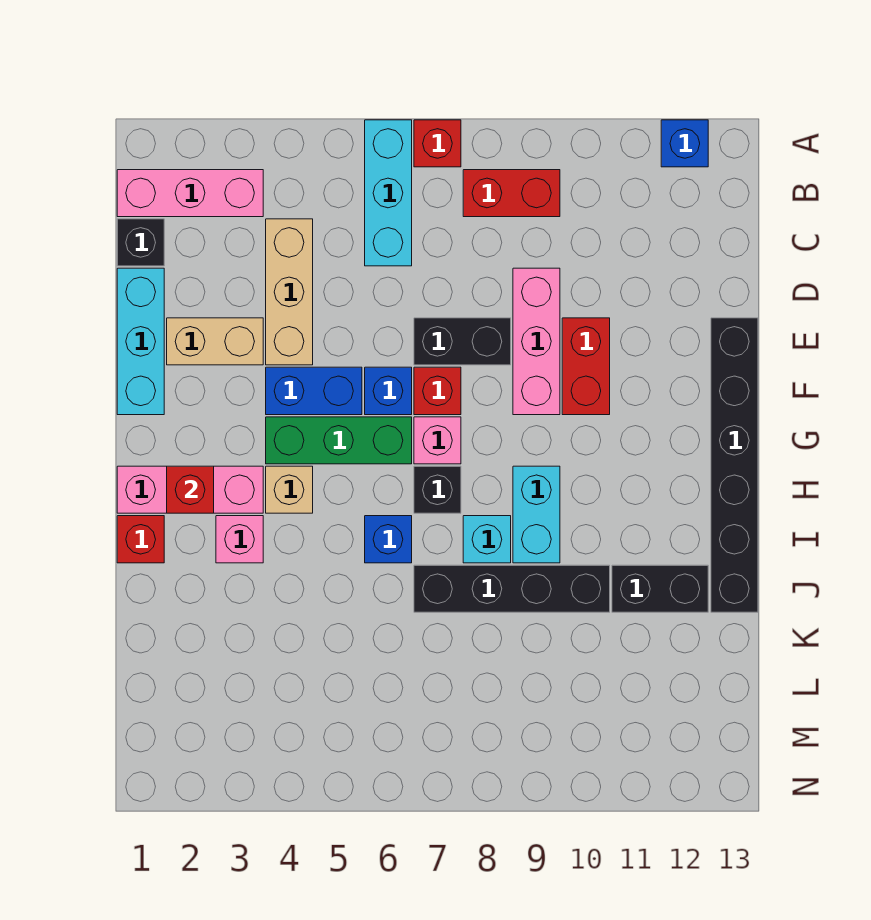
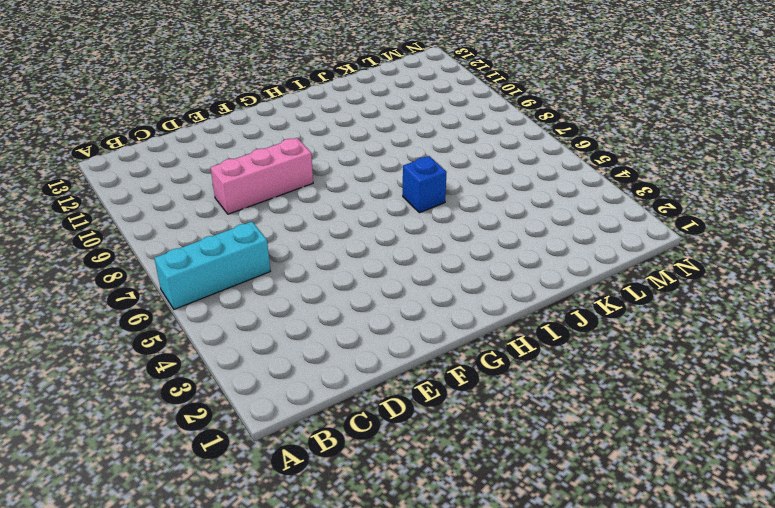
none -> red 1x1 brick [414,120,461,167]
none -> blue 1x1 brick [661,120,708,167]
none -> pink 1x3 brick [117,170,263,217]

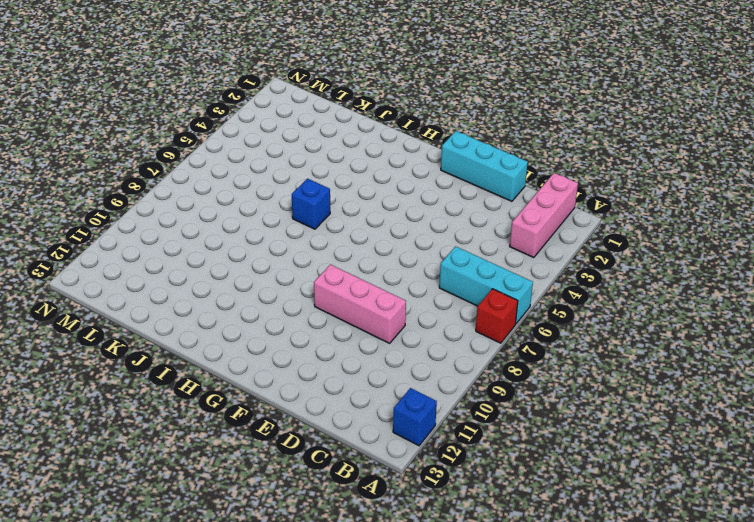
none -> red 1x2 brick [463,170,560,217]
none -> black 1x1 brick [117,219,164,266]
none -> tan 1x3 brick [266,219,313,365]

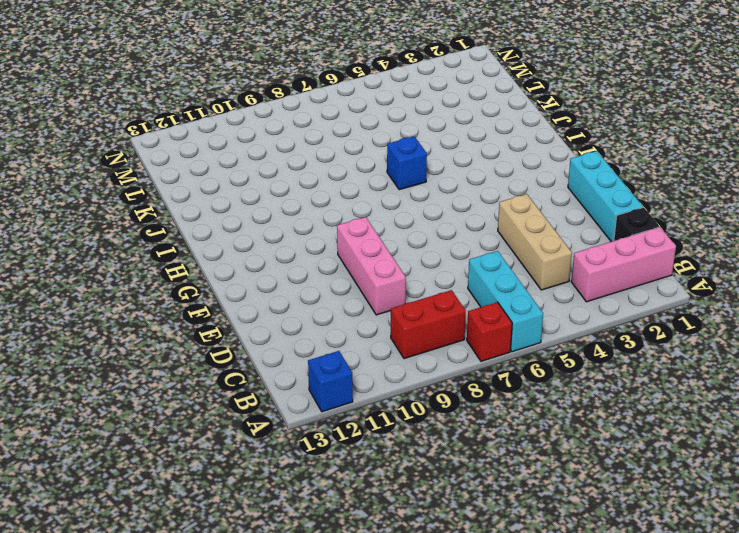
none -> tan 1x2 brick [167,318,263,365]
none -> black 1x2 brick [414,318,511,365]
none -> red 1x2 brick [562,318,610,415]

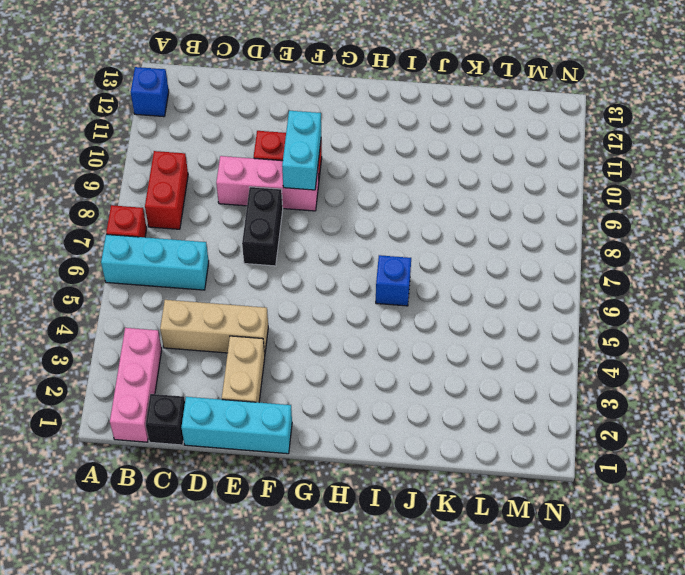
cyan 1x2 brick [282,111,321,190] -> cyan 1x2 brick turned to [513,466,560,563]
none -> black 1x6 brick [711,318,758,612]
none -> blue 1x2 brick [266,367,362,415]
none -> blue 1x1 brick [365,367,412,415]

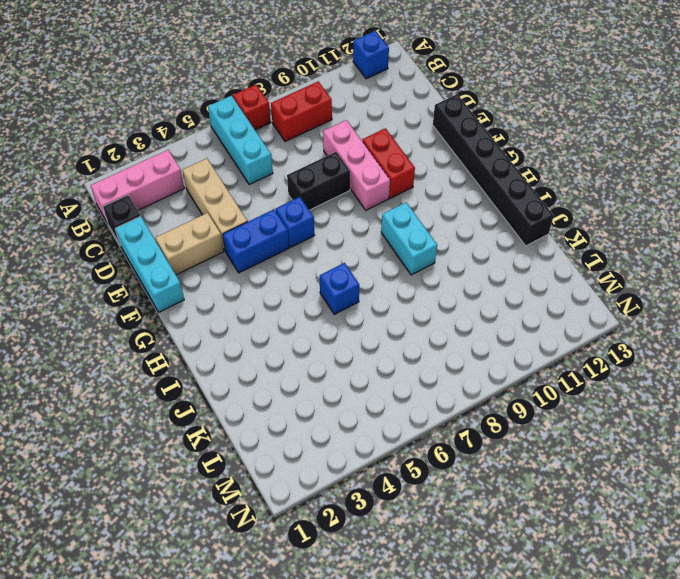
none -> red 1x1 brick [414,367,461,415]
none -> green 1x3 brick [266,417,412,464]
none -> pink 1x1 brick [414,417,461,464]

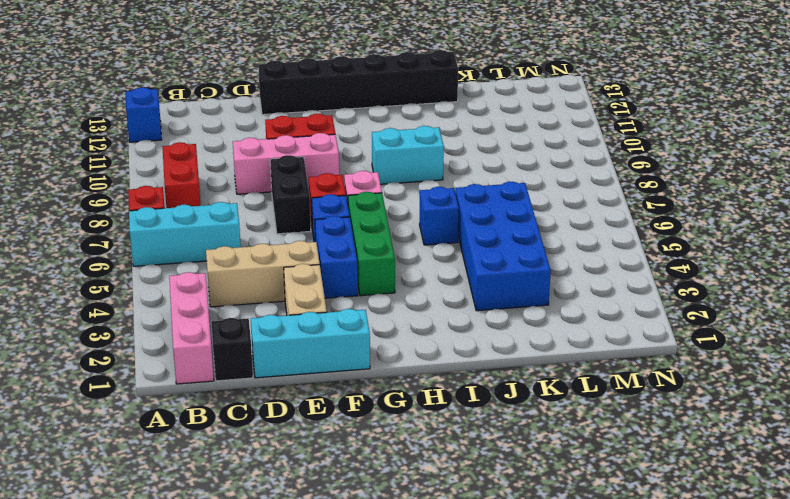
blue 2x4 brick [455,182,551,311] -> none
none -> pink 1x3 brick [117,466,263,513]
none -> tan 1x1 brick [266,466,313,513]
none -> black 1x1 brick [414,466,461,513]

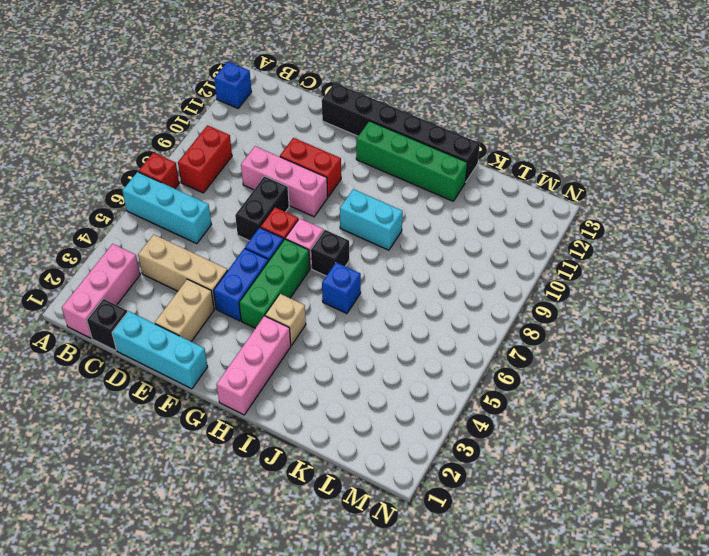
green 1x4 brick [356,121,467,201] -> black 1x2 brick [612,565,708,612]
none -> red 1x1 brick [117,516,164,563]
none -> pink 1x1 brick [216,516,263,563]
none -> cyan 1x1 brick [463,516,511,563]

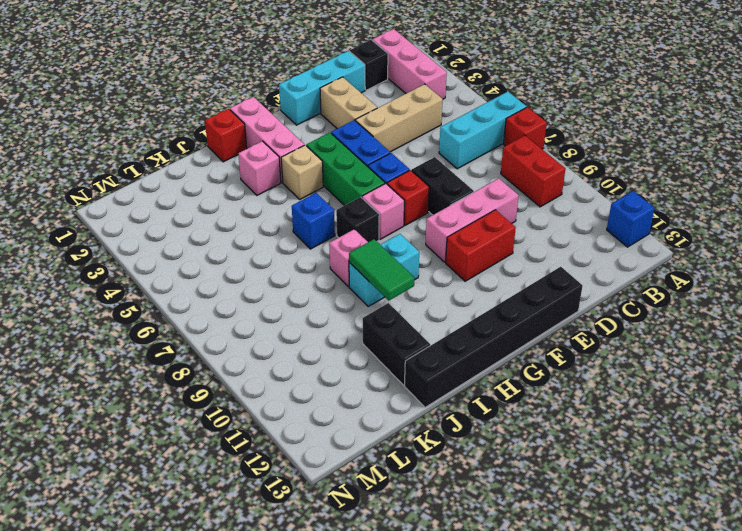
pink 1x1 brick [329,229,368,287] -> cyan 1x1 brick [463,516,511,563]
green 1x2 tile [349,239,414,301] -> none
none -> black 1x4 brick [414,565,610,612]
none -> red 1x1 brick [167,466,214,513]

